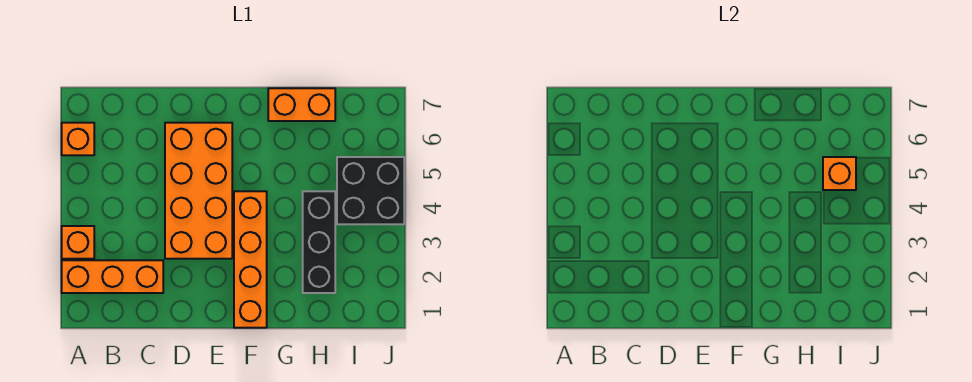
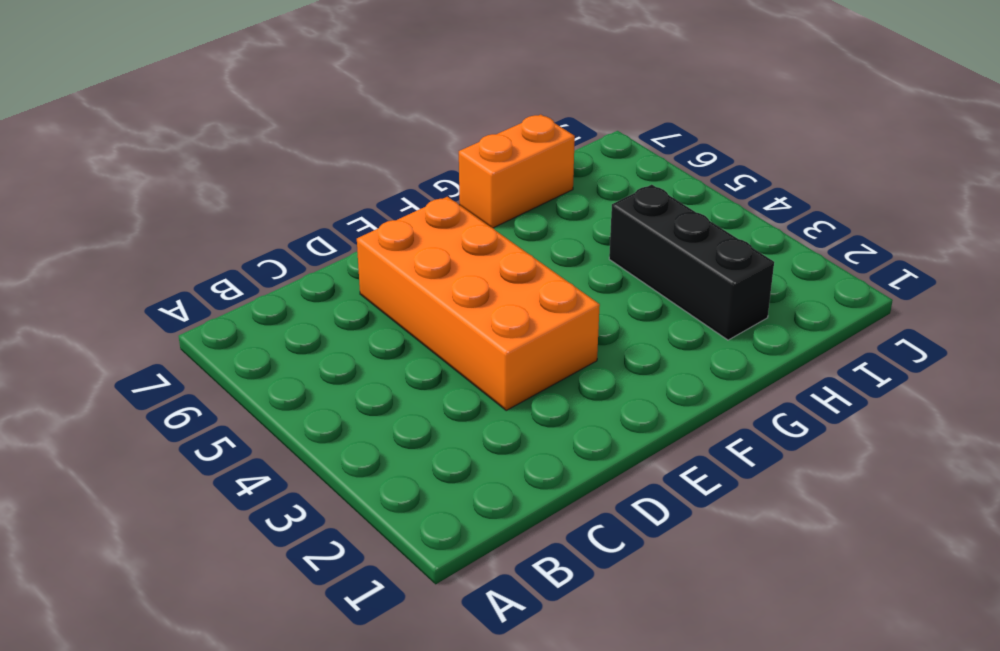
none -> orange 1x3 brick [62,260,163,293]
none -> orange 1x1 brick [62,226,94,259]

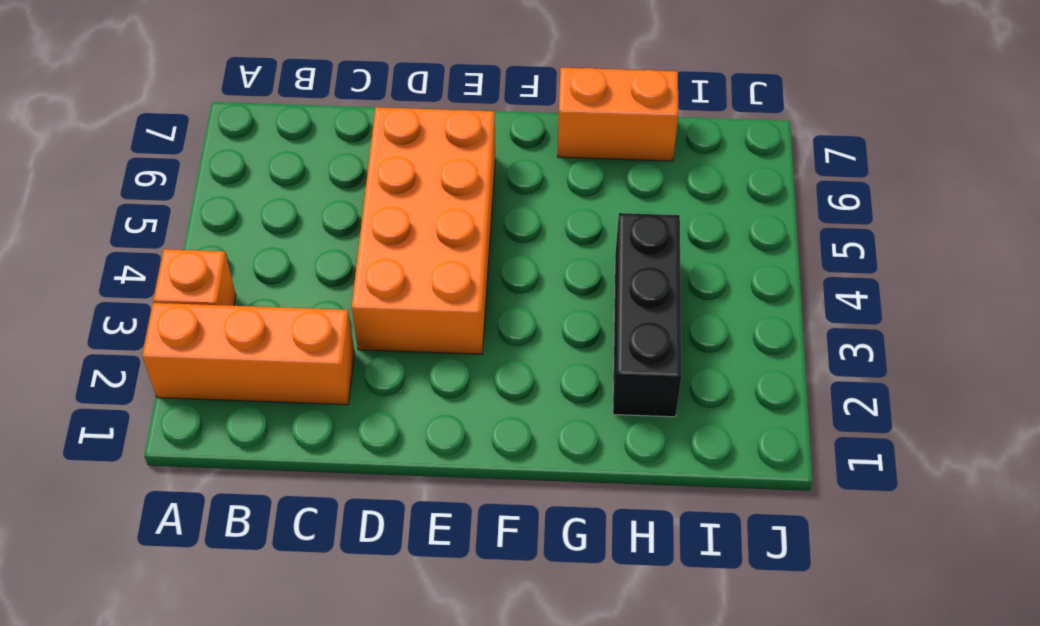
none -> orange 1x1 brick [62,123,94,155]
none -> orange 1x4 brick [234,191,267,328]

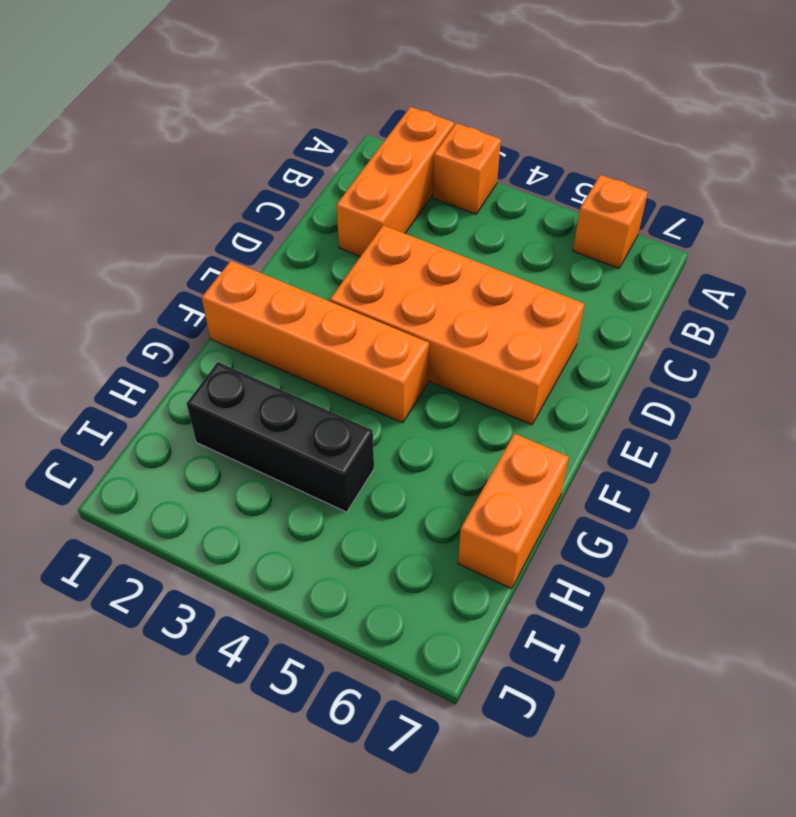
none -> black 2x2 brick [337,157,404,224]
none -> orange 1x1 brick [823,157,856,190]

